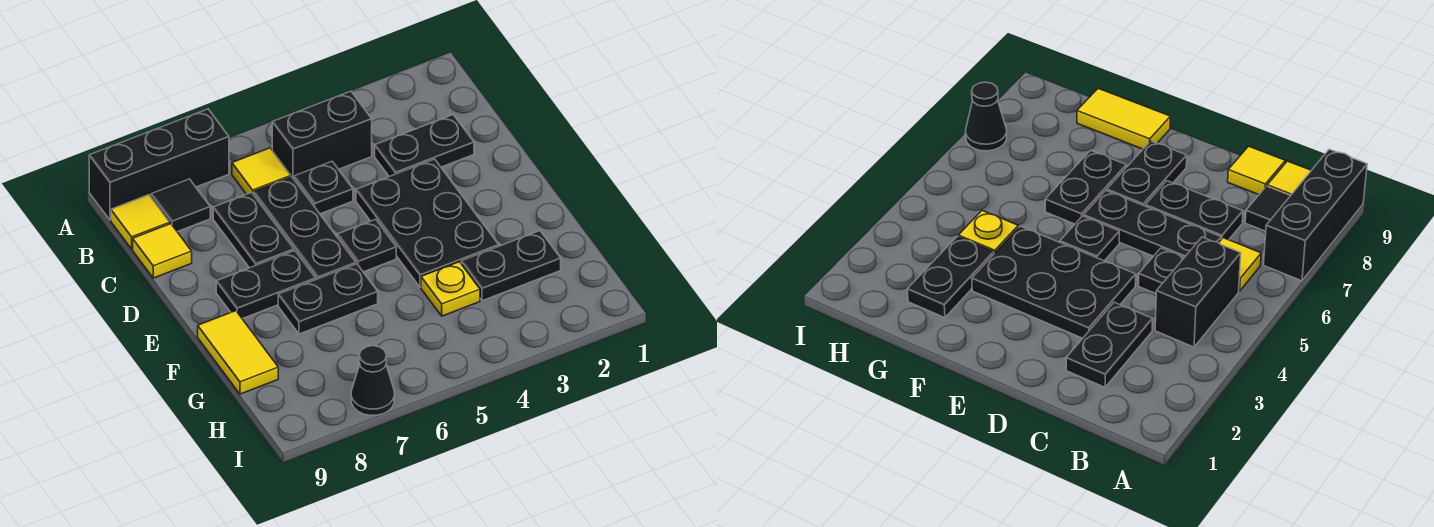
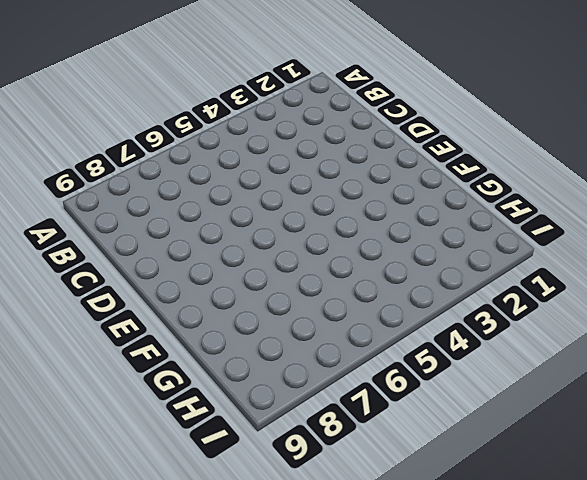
none -> black 1x3 brick [89,109,229,220]
none -> black 1x2 brick [272,91,372,179]
none -> yellow 1x1 tile [232,148,291,195]

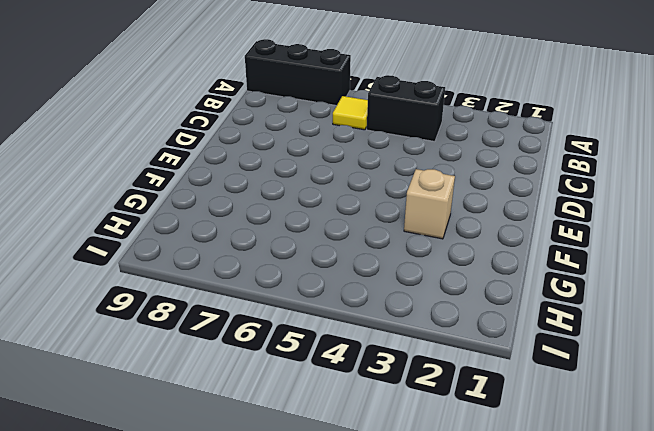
tan 1x1 brick [404,169,455,239] -> black 2x3 plate [356,159,499,287]
none -> black 1x1 tile [151,179,210,232]
none -> yellow 1x1 tile [111,195,170,249]
none -> black 1x2 plate [375,115,474,177]

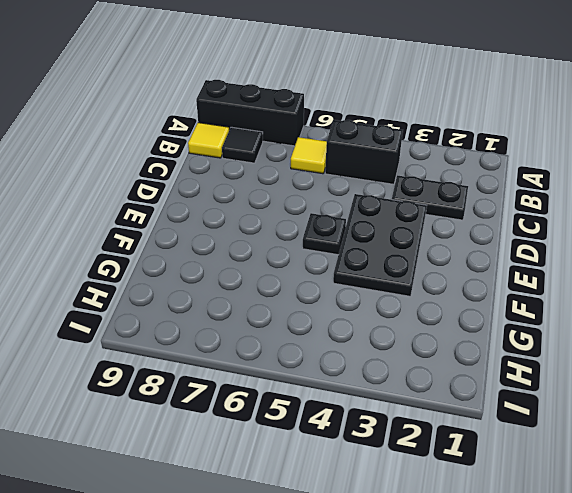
none -> black 1x1 plate [294,161,353,214]
none -> black 1x3 plate [254,177,356,279]
none -> black 1x2 plate [213,193,294,268]

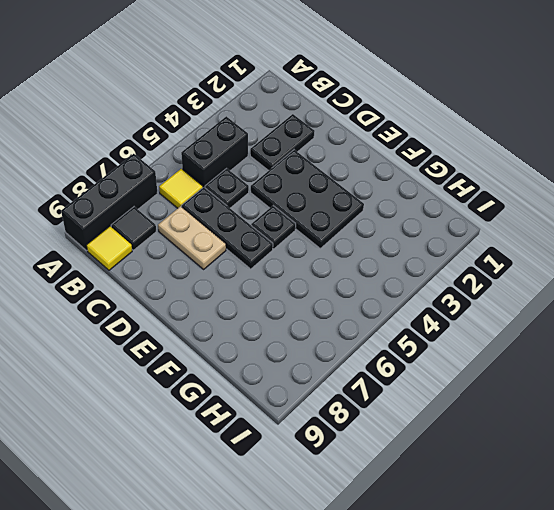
tan 1x2 plate [158,206,226,269] -> black 1x2 plate [213,193,294,268]
none -> yellow 1x1 tile [133,224,192,278]
none -> black 1x2 plate [216,251,316,319]
none -> black 1x2 plate [278,264,378,334]

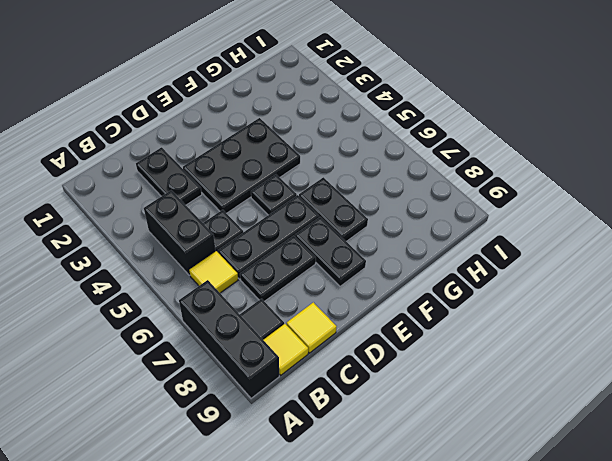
none -> yellow 1x2 tile [198,311,278,394]
none -> black 1x2 plate [461,231,561,301]
none -> yellow 1x1 plate [421,262,480,316]

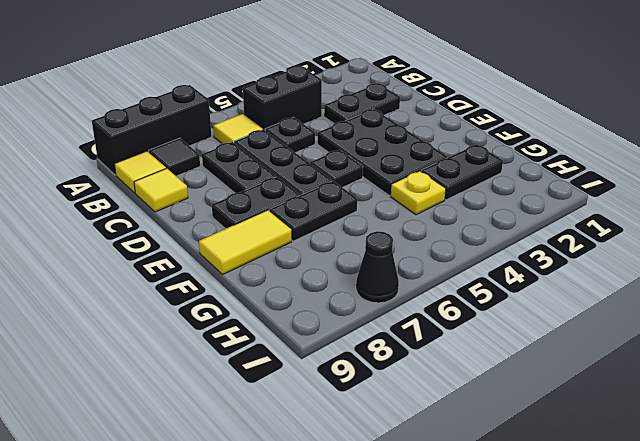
yellow 1x2 tile [199,210,292,274] -> yellow 1x2 tile turned to [198,311,278,394]

